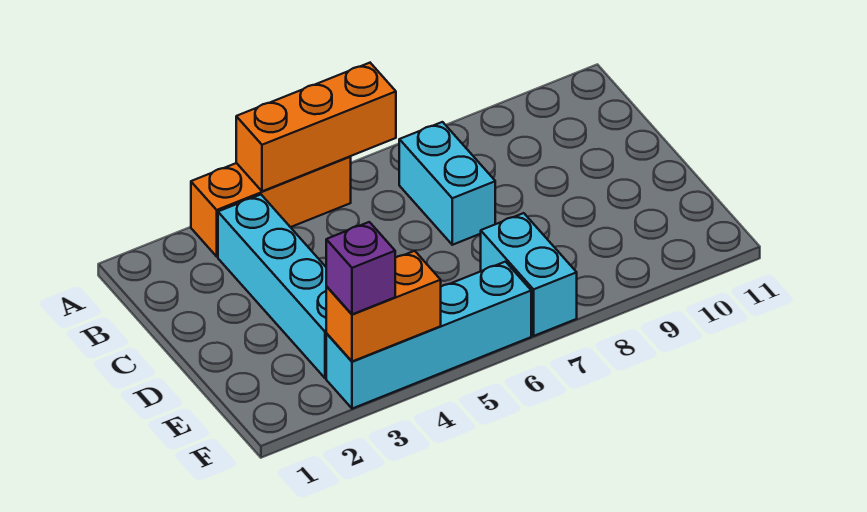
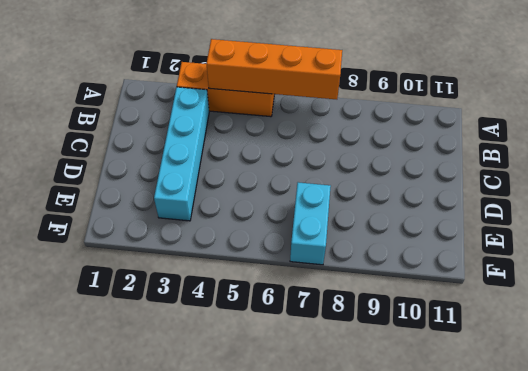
orange 1x4 brick [207,39,342,99] -> orange 1x3 brick [236,63,396,191]
none -> cyan 1x2 brick [399,122,495,245]
none -> cyan 1x4 brick [326,262,531,409]

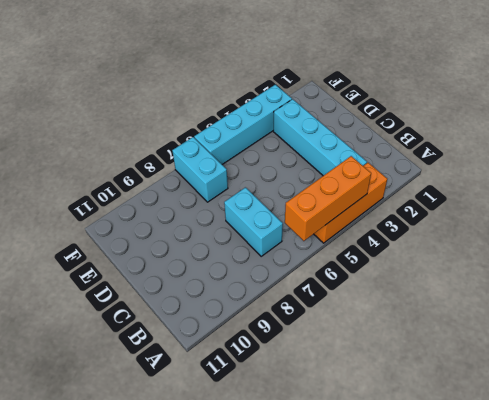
none -> orange 1x2 brick [326,251,441,361]
none -> purple 1x1 brick [326,222,395,314]

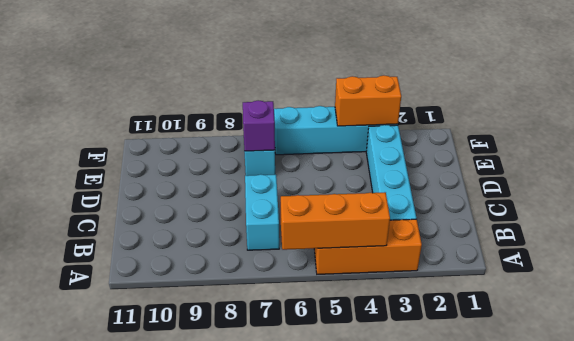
purple 1x1 brick [243,100,275,151] -> purple 1x1 brick moved to [326,222,395,314]

